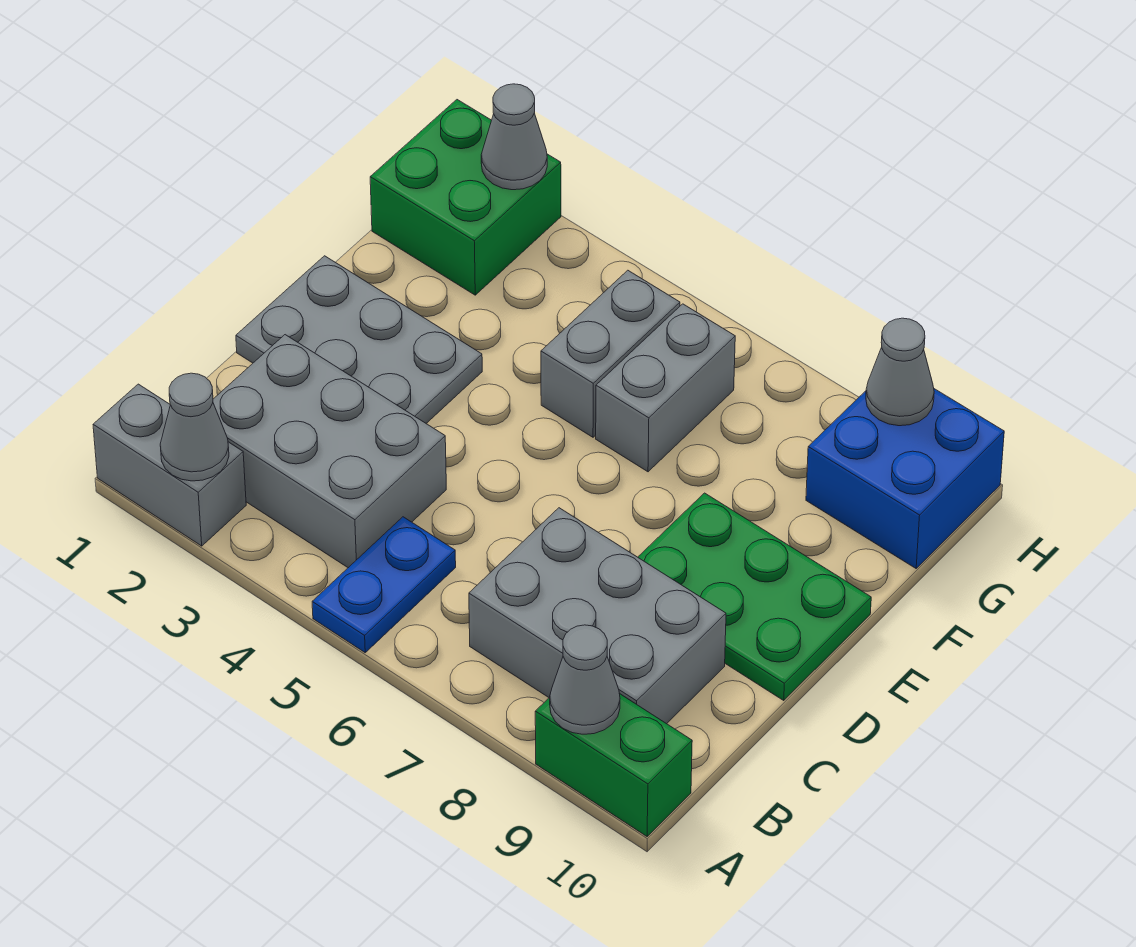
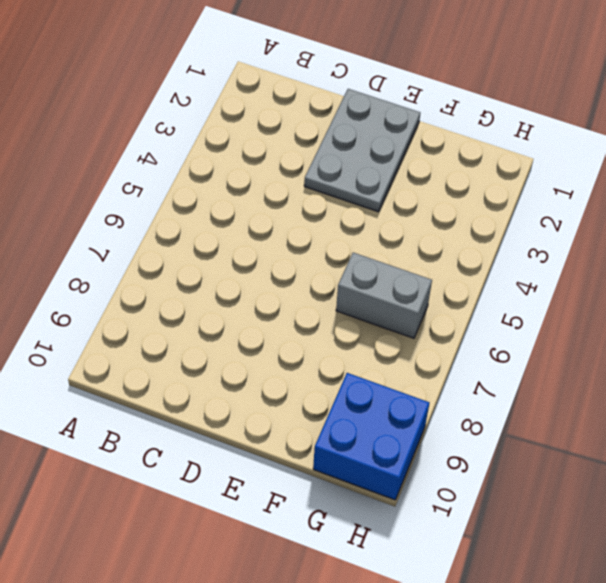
none -> grey 1x2 brick [93,384,246,546]
none -> blue 1x2 plate [312,517,456,653]
none -> green 1x2 brick [535,694,692,836]

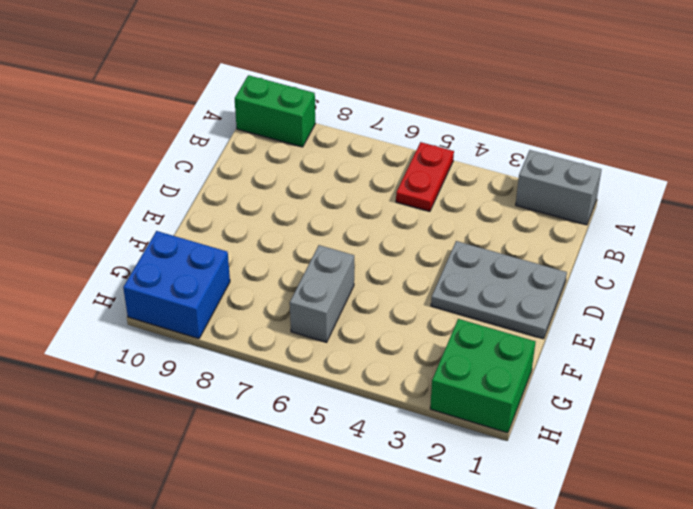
red 1x2 plate [396,142,454,211] -> blue 1x2 plate [312,517,456,653]
none -> grey 2x3 brick [213,335,446,568]
none -> grey 2x3 brick [469,508,726,724]
none -> green 2x3 plate [638,493,871,700]

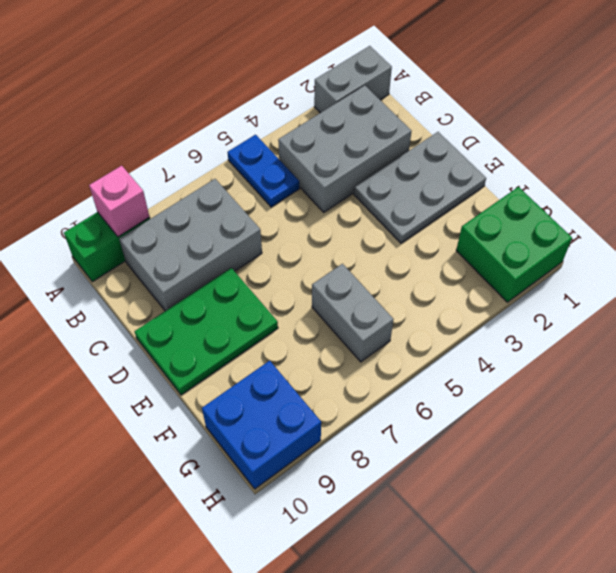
pink 1x1 brick [89,166,150,237] -> grey 1x1 cone [550,625,620,734]
none -> grey 1x2 brick [541,270,680,437]
none -> grey 1x1 cone [160,373,229,481]
none -> grey 1x1 cone [481,84,547,190]

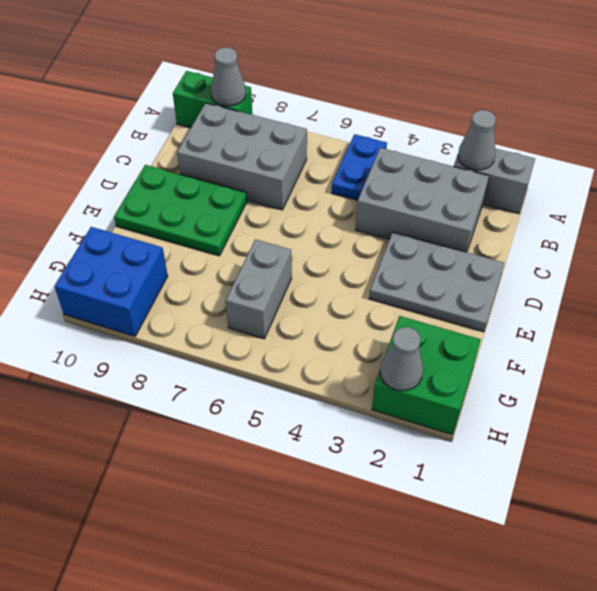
none -> grey 1x2 brick [541,270,680,437]
none -> grey 1x1 cone [866,318,934,426]

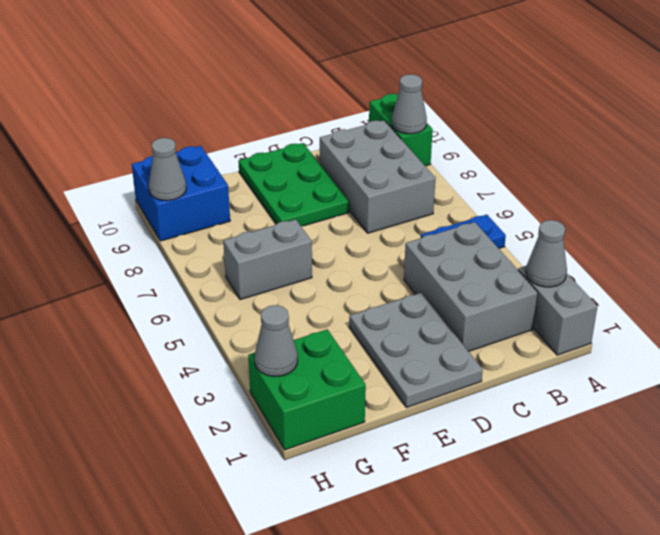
none -> grey 1x2 brick [541,270,680,437]

